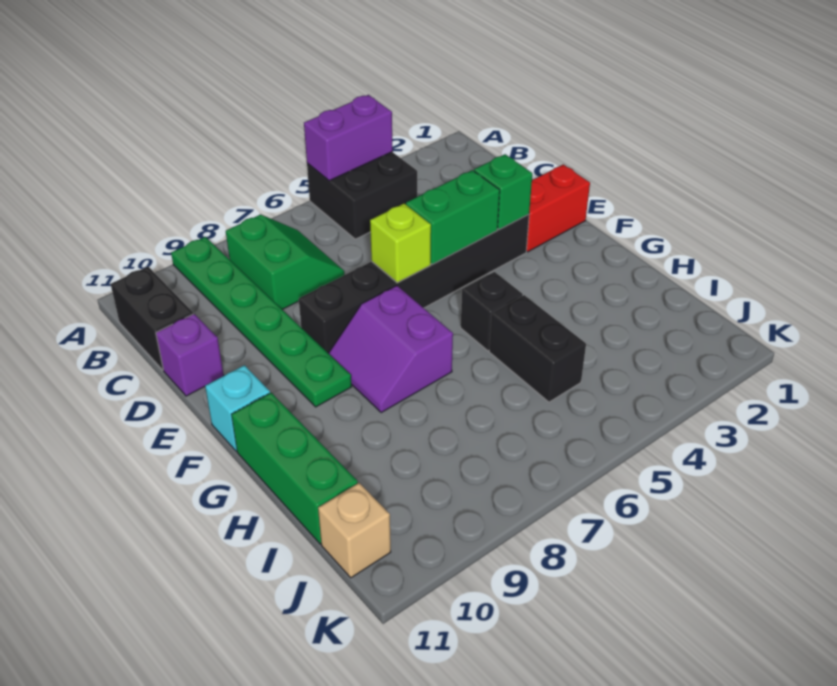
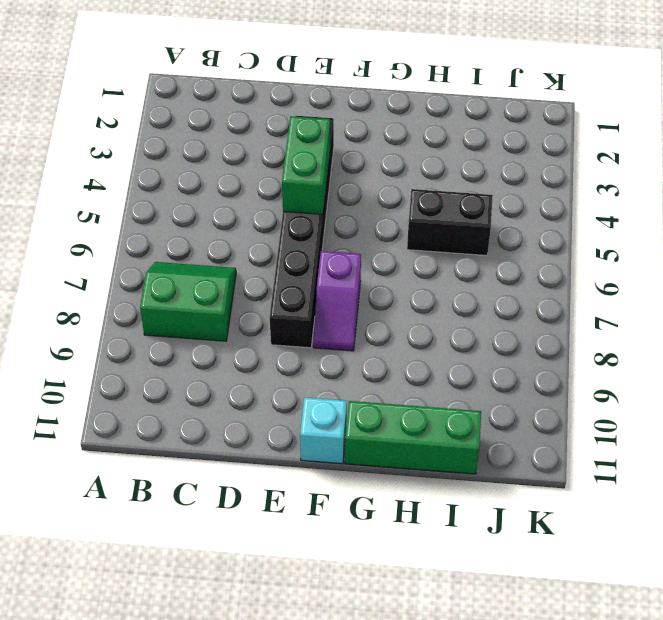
purple 1x2 slope [313,251,361,351] -> purple 2x2 slope [328,285,453,413]
none -> black 2x2 brick [307,152,417,239]
none -> green 1x6 plate [171,237,351,407]
none -> black 1x2 brick [111,267,193,370]

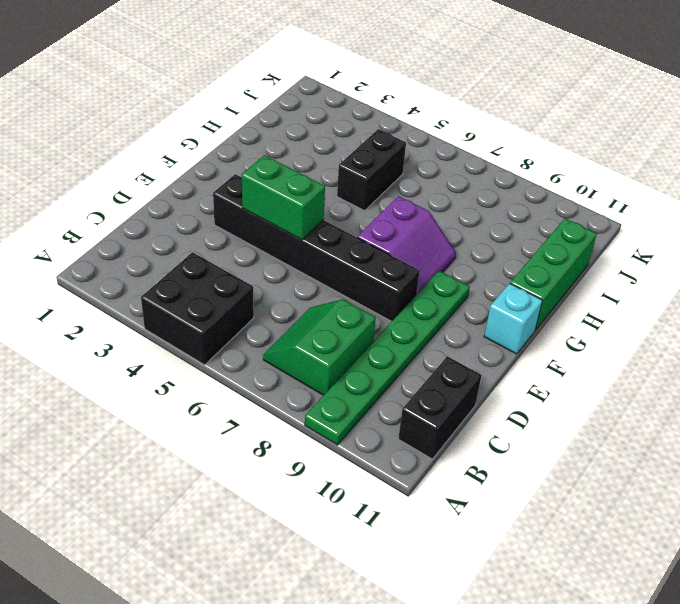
none -> purple 1x1 brick [156,314,224,396]
none -> red 1x2 brick [526,164,590,252]
none -> black 1x1 brick [461,272,523,351]

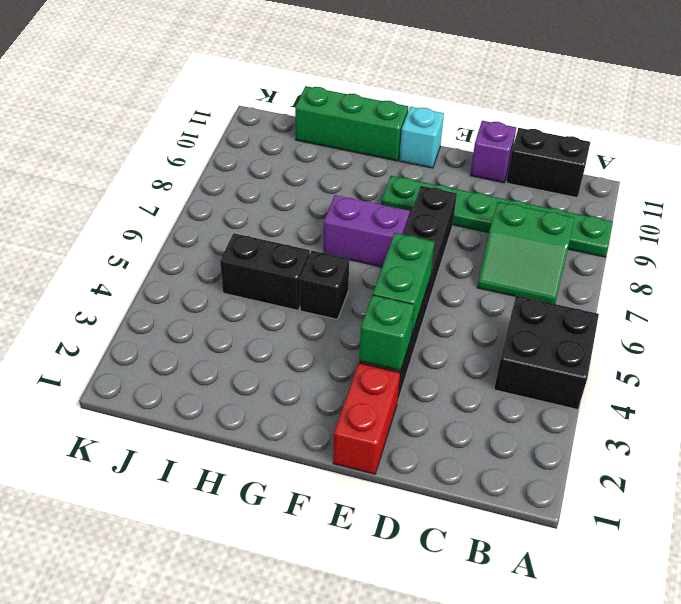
none -> tan 1x1 brick [318,483,391,578]
none -> purple 1x2 brick [304,95,393,181]
none -> lime 1x1 brick [370,204,431,283]

